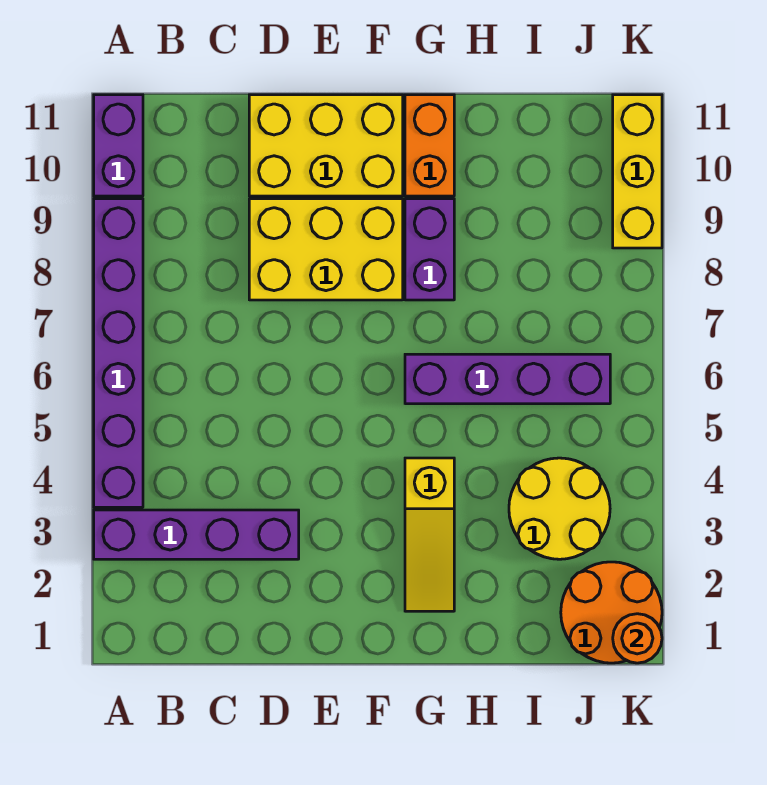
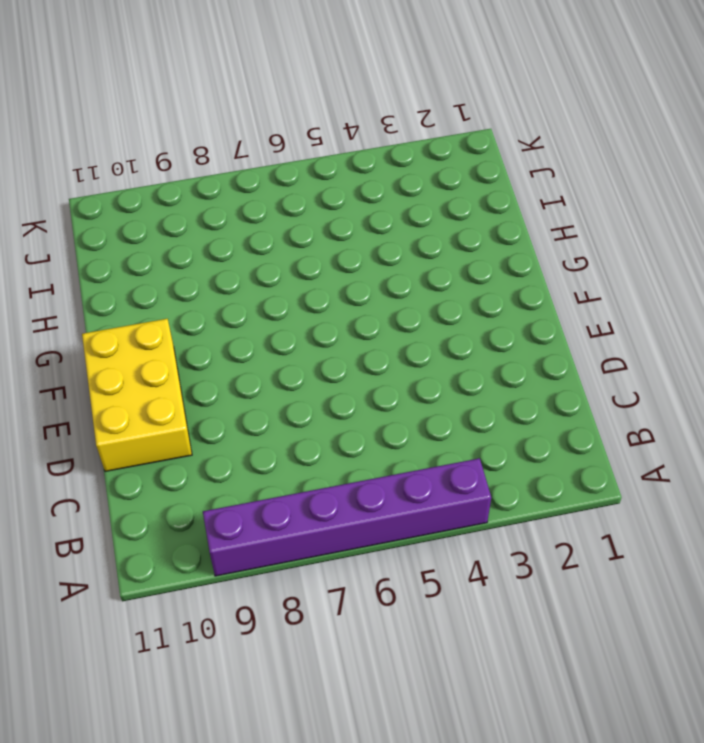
none -> purple 1x4 brick [94,510,299,559]
none -> purple 1x2 brick [94,95,143,196]
none -> yellow 2x3 brick [249,199,403,300]

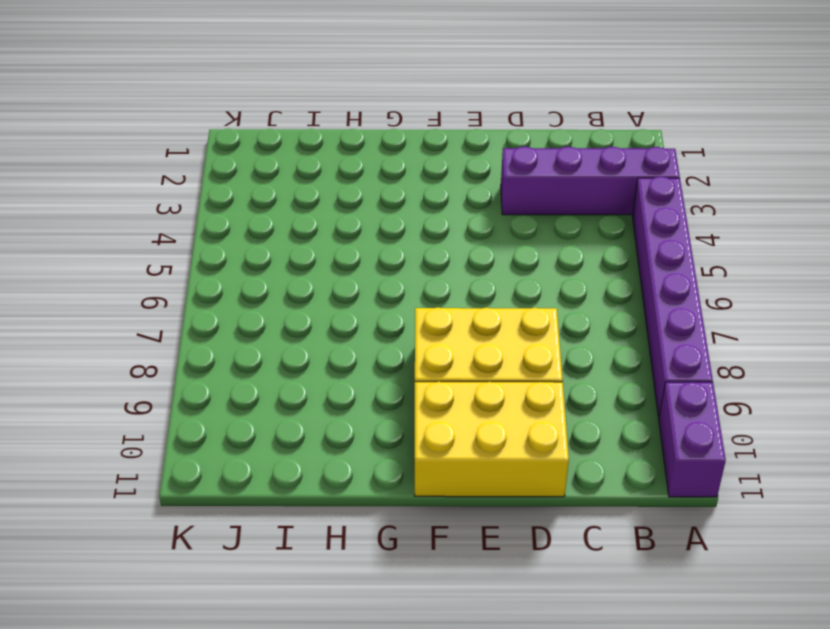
none -> yellow 1x3 slope [405,458,454,611]
none -> purple 1x4 brick [405,354,610,404]
none -> purple 1x2 brick [405,199,454,300]

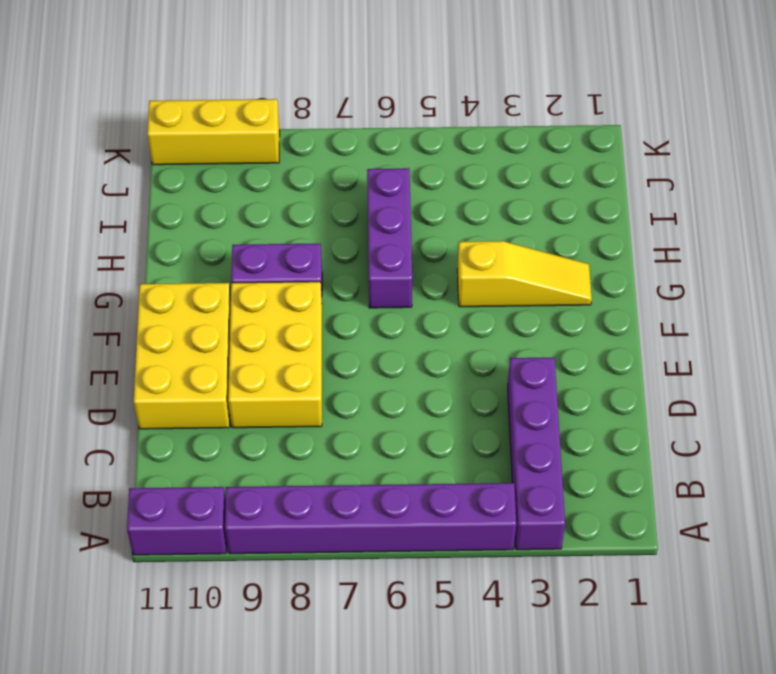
purple 1x3 brick [367,168,412,308] -> purple 1x4 brick [405,354,610,404]
none -> orange 1x2 brick [405,95,454,196]
none -> yellow 2x2 round brick [509,458,610,559]
none -> orange 2x2 round brick [561,562,662,663]

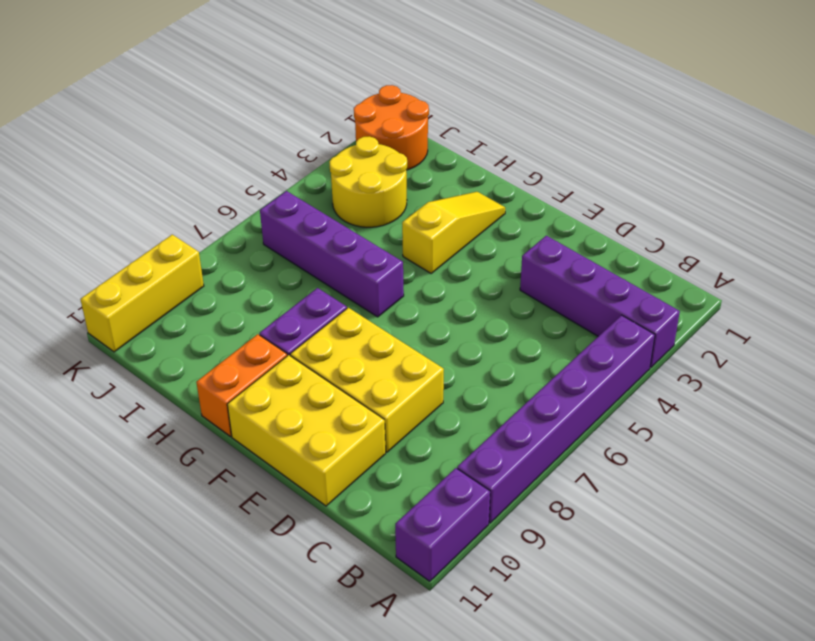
none -> orange 1x1 round brick [613,614,662,663]

